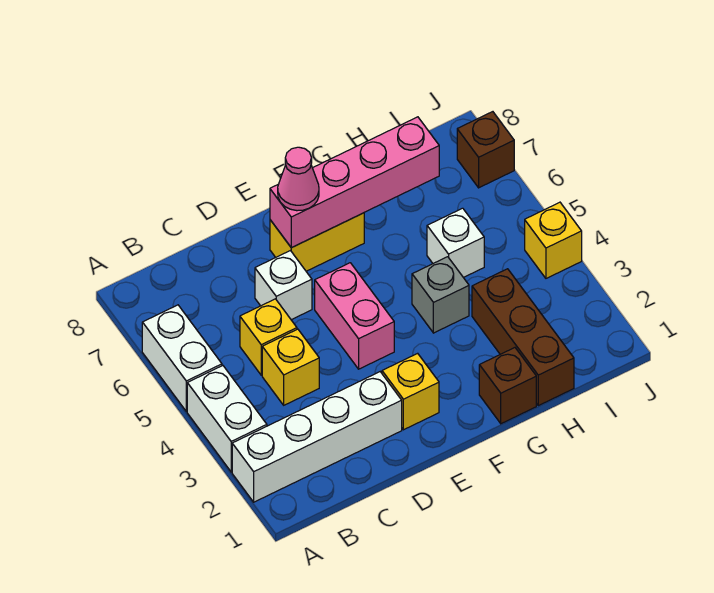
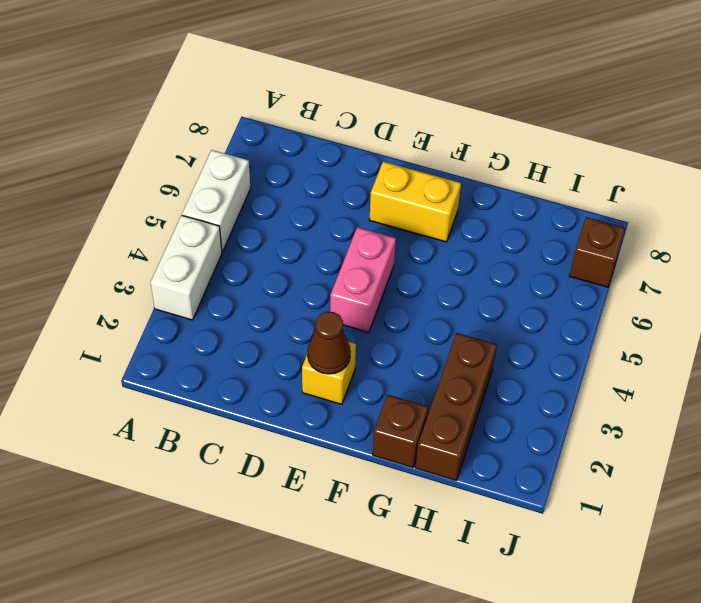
brown 1x1 cone [308,312,351,374] -> none
none -> white 1x4 brick [232,372,402,502]
none -> yellow 1x1 brick [262,329,319,405]
none -> yellow 1x1 brick [240,299,297,375]

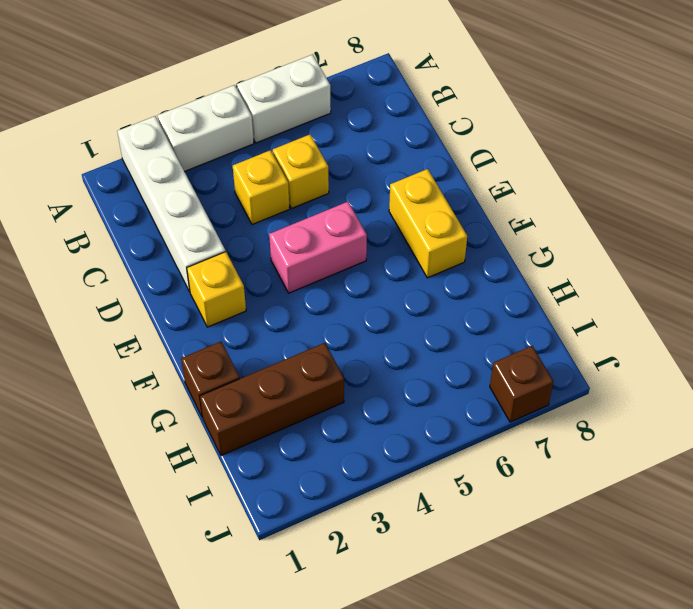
none -> white 1x1 brick [255,251,312,320]
none -> grey 1x1 brick [412,257,469,333]
none -> white 1x1 brick [427,208,484,278]

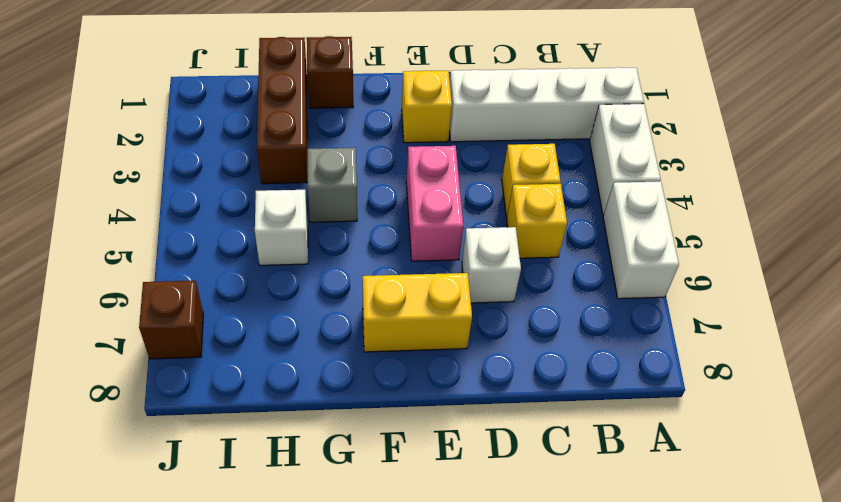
none -> yellow 1x1 brick [525,202,582,278]
none -> pink 1x4 brick [270,117,439,248]
none -> pink 1x1 cone [278,147,319,211]

